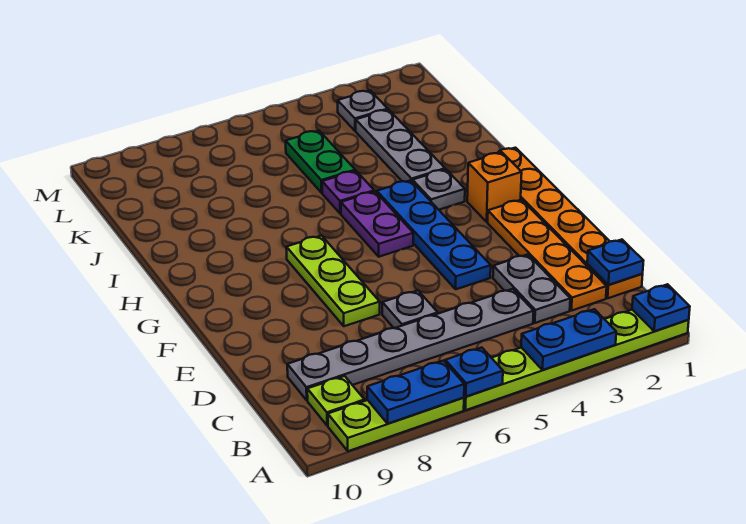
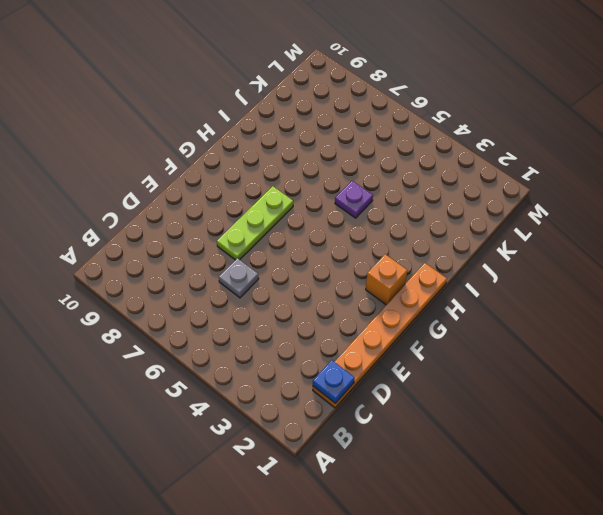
none -> lime 1x6 plate [464,310,689,410]
none -> lime 1x3 plate [328,398,464,451]
none -> lime 1x1 plate [307,376,364,426]

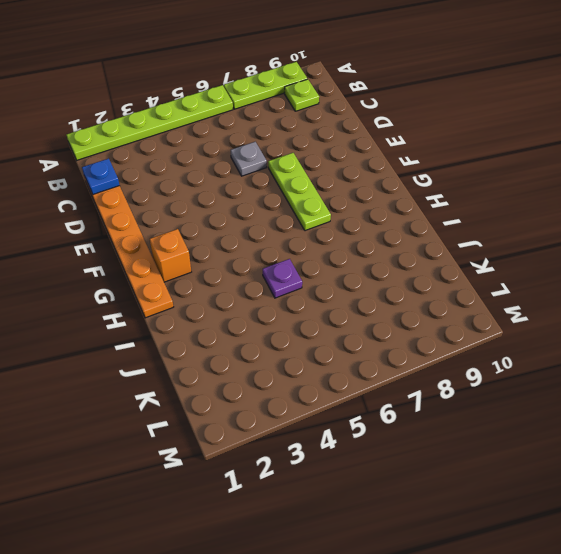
none -> orange 1x4 plate [488,200,607,311]
none -> grey 1x2 plate [493,254,570,323]
none -> grey 1x6 plate [287,289,534,400]

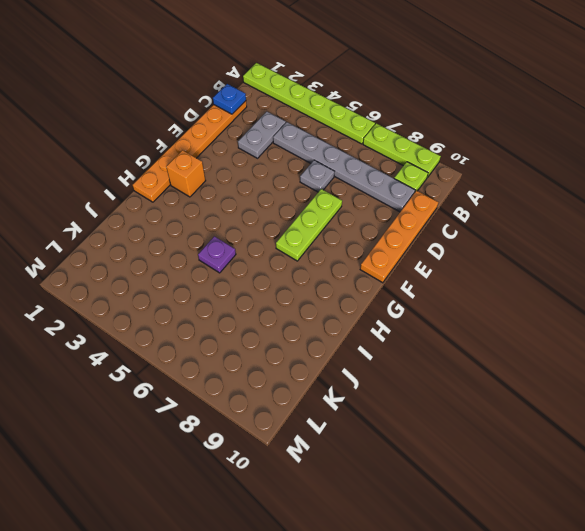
orange 1x4 plate [360,191,438,283] -> orange 1x4 plate moved to [488,200,607,311]
none -> blue 1x4 plate [377,180,491,289]
none -> purple 1x2 plate [341,191,413,257]
none -> grey 1x1 plate [413,169,465,210]

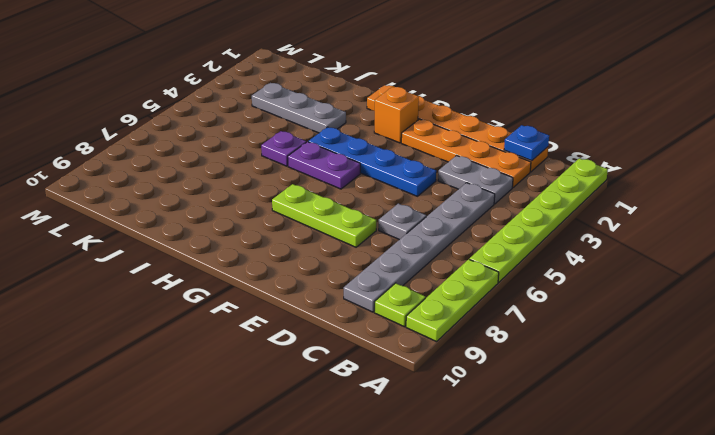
none -> grey 1x1 plate [413,169,465,210]
none -> green 1x2 plate [286,131,355,193]
none -> grey 1x1 plate [338,91,388,131]

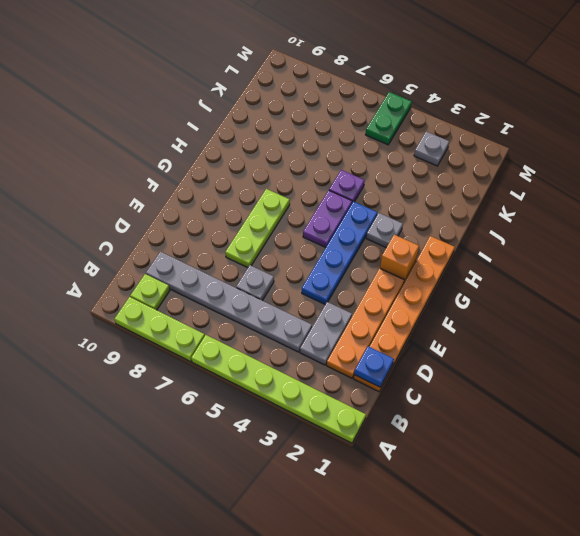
green 1x2 plate [366,92,412,145] -> green 1x2 plate moved to [286,131,355,193]
none -> grey 1x3 plate [356,110,445,182]
none -> blue 1x1 plate [632,284,690,331]
none -> blue 1x2 plate [521,309,616,370]

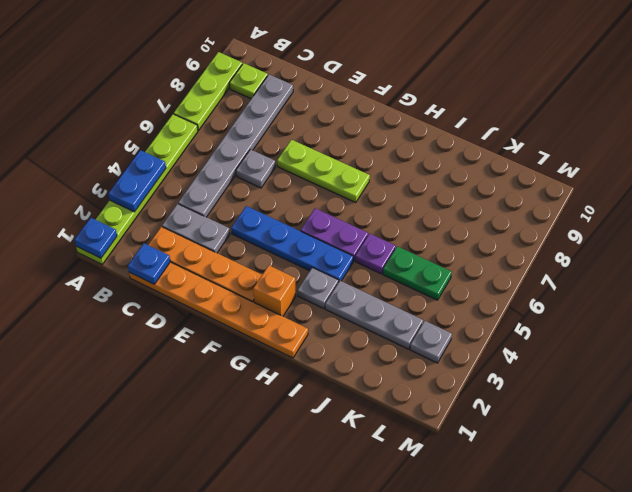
none -> blue 1x1 plate [445,348,503,397]
none -> blue 1x2 plate [367,361,464,424]

